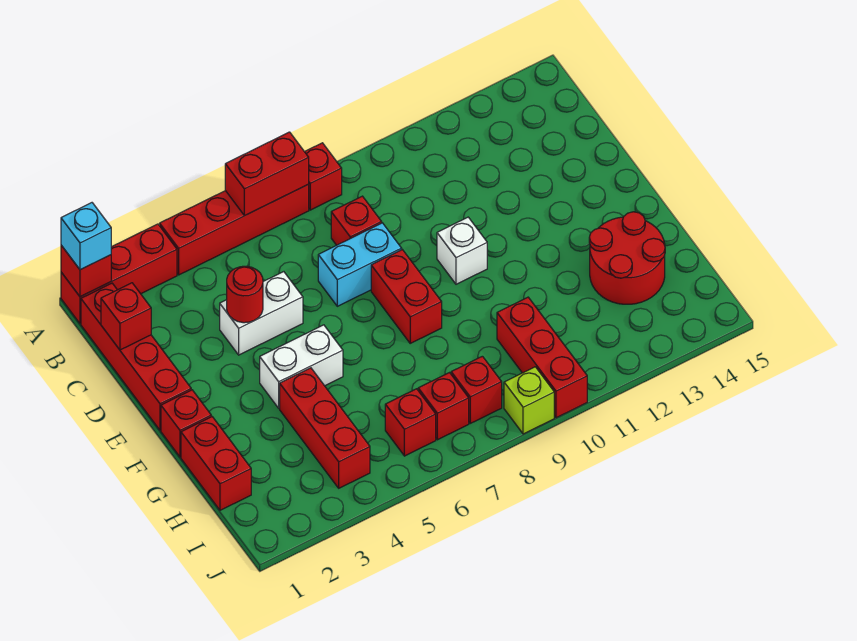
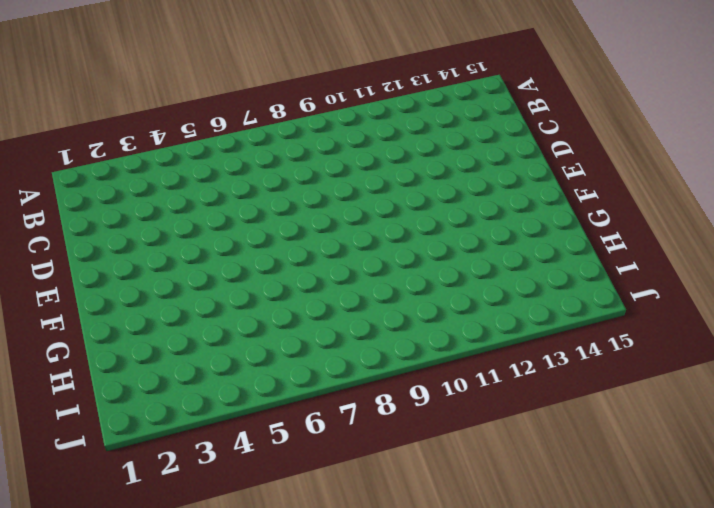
none -> red 1x3 brick [61,224,177,324]
none -> red 1x4 brick [160,184,309,275]
none -> red 1x1 brick [305,143,342,210]

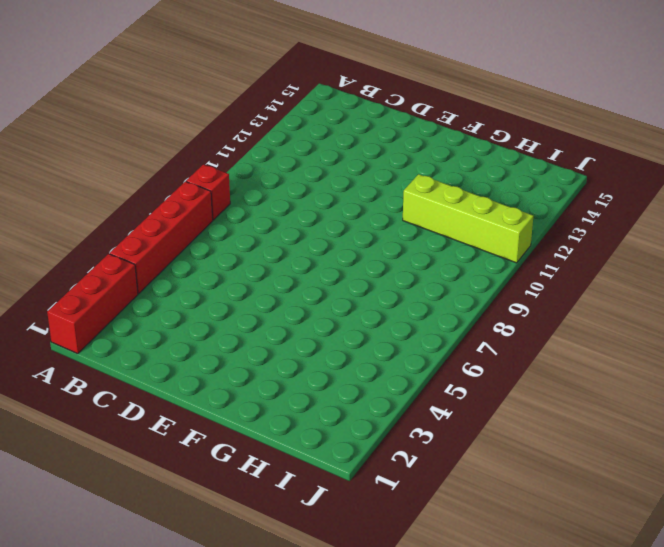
lime 1x4 brick [403,174,533,263] -> none
none -> red 1x4 brick [81,283,191,430]
none -> red 1x1 brick [331,196,382,245]
none -> white 1x2 brick [220,272,303,355]

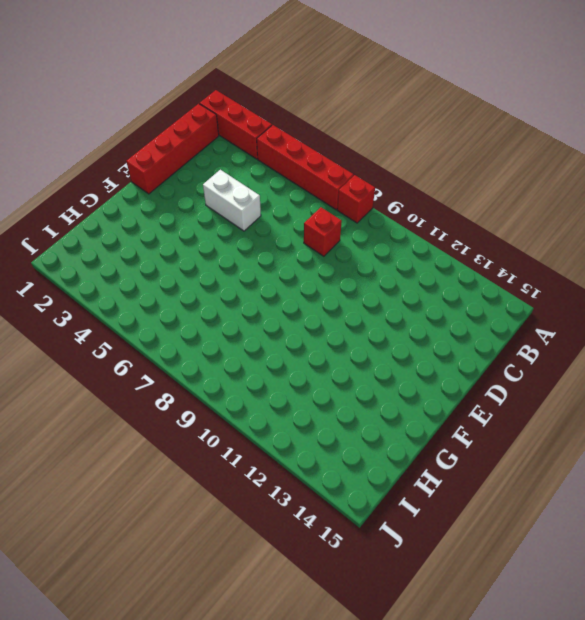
none -> cyan 1x2 brick [318,223,402,306]
none -> red 1x2 brick [371,250,442,343]
none -> white 1x1 brick [437,217,487,284]

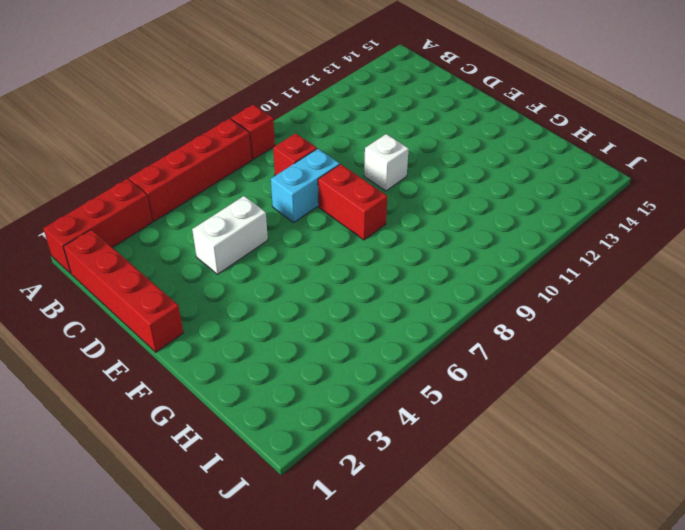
none -> red 1x1 brick [161,390,211,457]
none -> white 1x2 brick [260,325,343,408]
none -> red 1x2 brick [181,417,251,510]

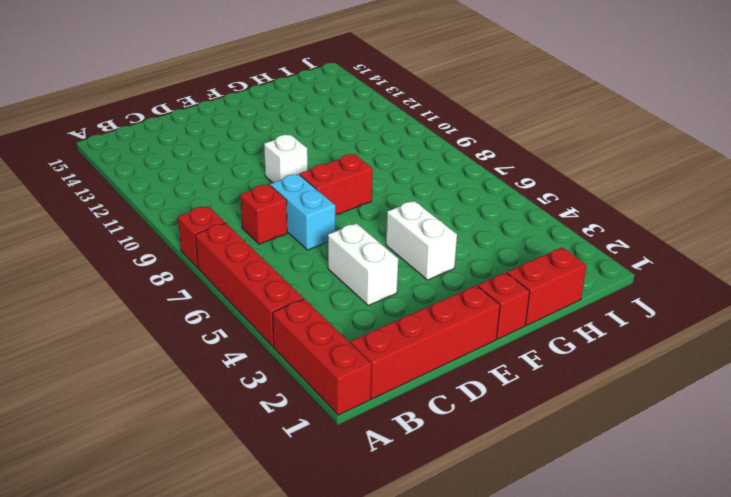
none -> red 1x3 brick [280,368,370,488]
none -> red 2x2 round brick [589,212,665,304]
none -> red 1x3 brick [497,297,587,418]

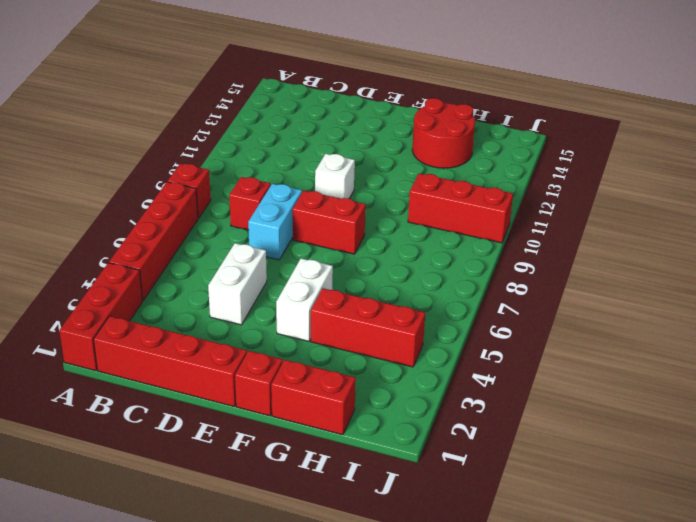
none -> red 1x1 brick [385,389,436,456]
none -> red 1x1 brick [418,373,469,440]
none -> red 1x1 brick [451,356,502,423]

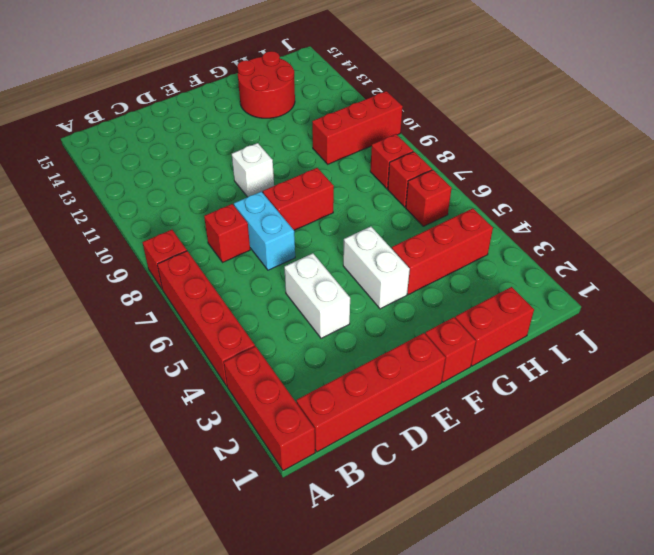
none -> lime 1x1 brick [504,367,554,434]
none -> red 1x1 brick [61,245,111,297]
none -> red 1x2 brick [225,132,309,216]

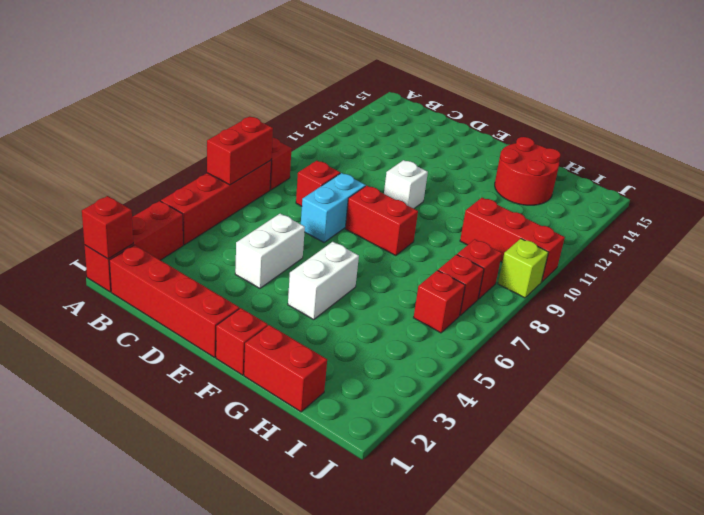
none -> red 1x3 brick [280,368,370,488]
none -> red 1x1 brick [101,283,151,350]
none -> red 1x1 round brick [227,266,263,323]

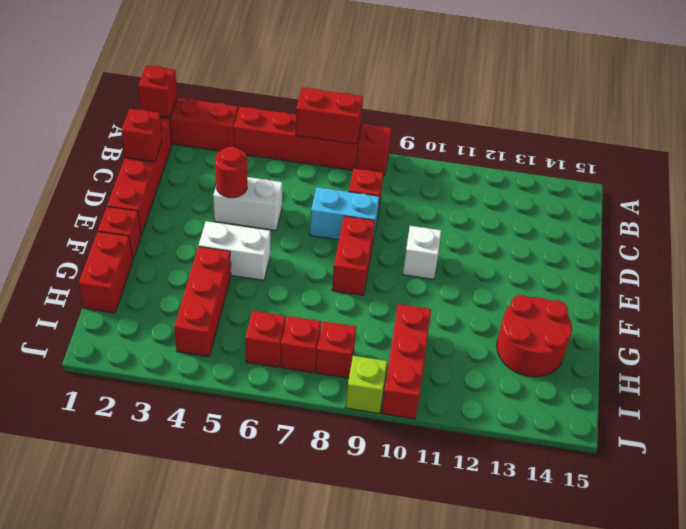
none -> cyan 1x1 brick [61,203,111,270]

